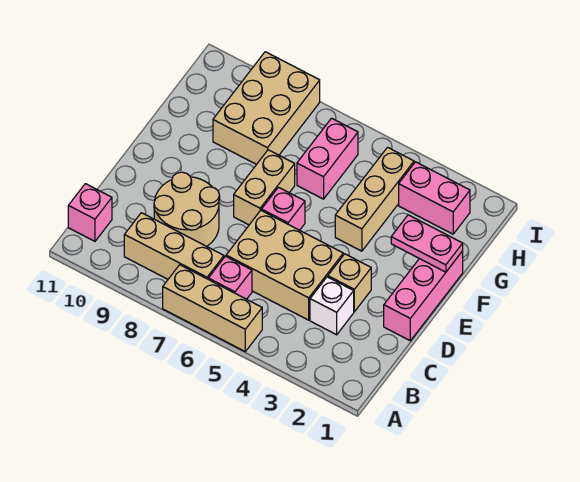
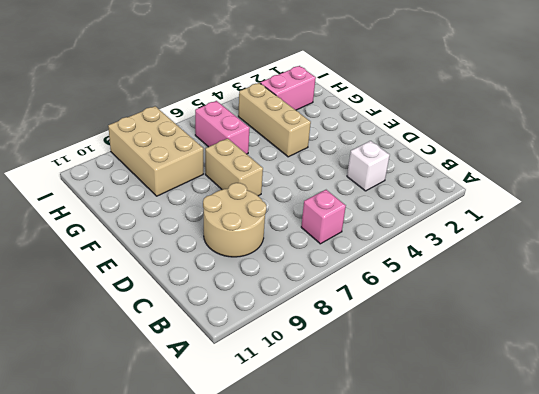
none -> tan 1x3 brick [163,265,262,351]
none -> tan 1x3 brick [124,213,224,279]
none -> pink 1x1 brick [68,184,112,241]

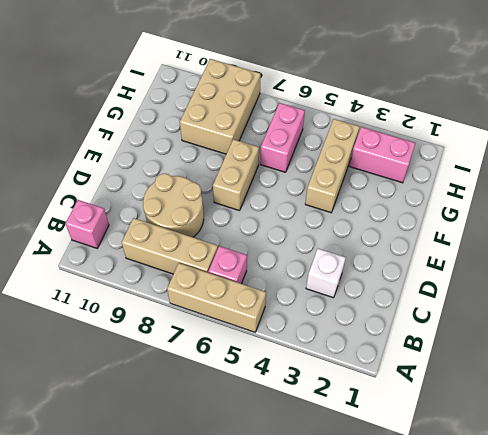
none -> tan 2x3 brick [226,210,343,320]
none -> pink 1x3 brick [384,251,463,341]
none -> tan 1x1 brick [328,254,371,312]

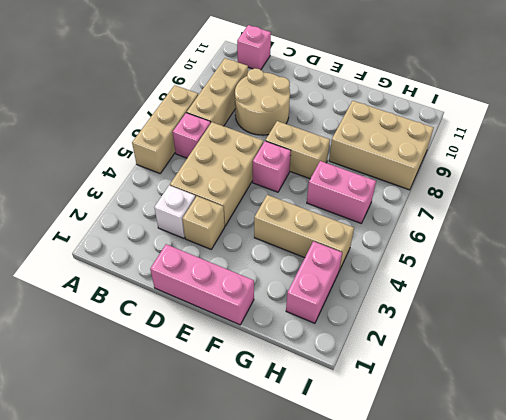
none -> pink 1x2 plate [391,215,463,272]

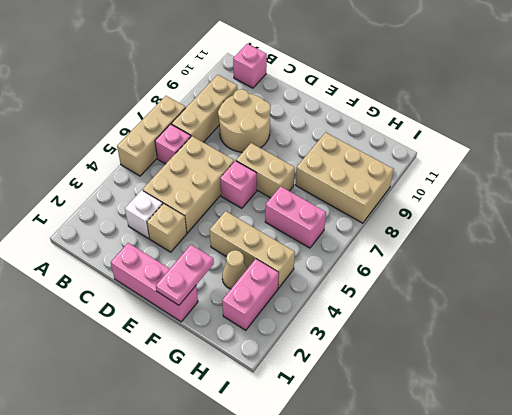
tan 1x1 cone [222,250,247,289] -> none

